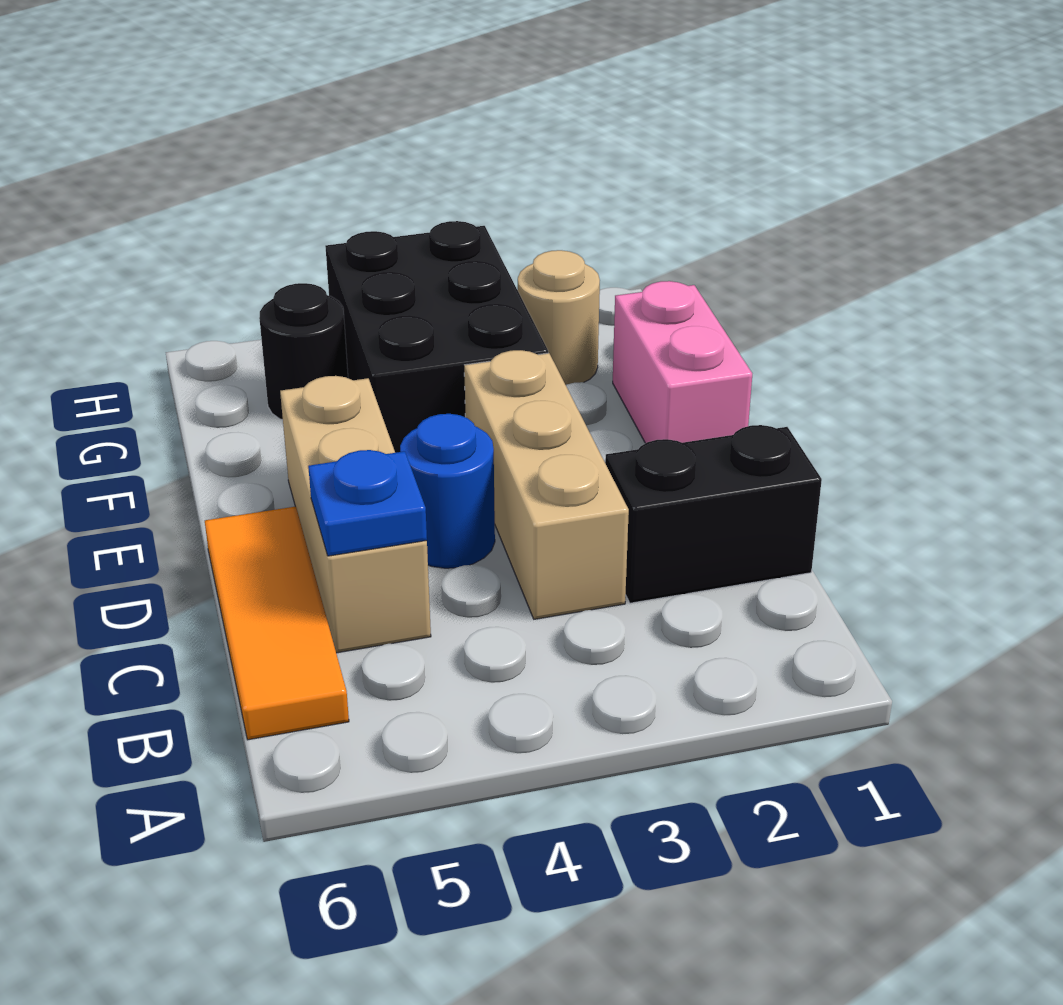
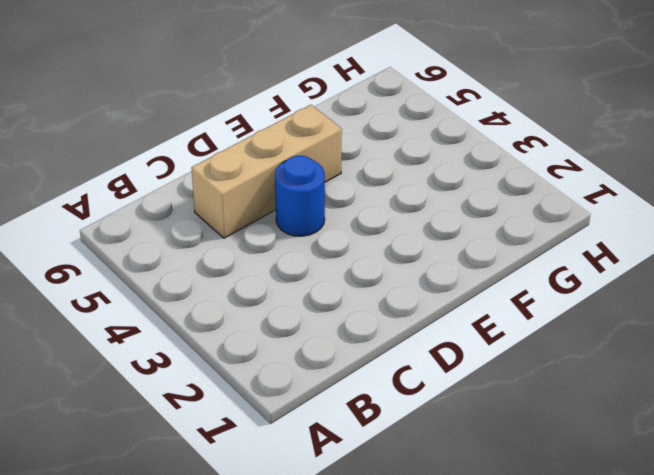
none -> orange 1x3 tile [205,506,349,740]
none -> black 1x2 brick [605,425,822,603]

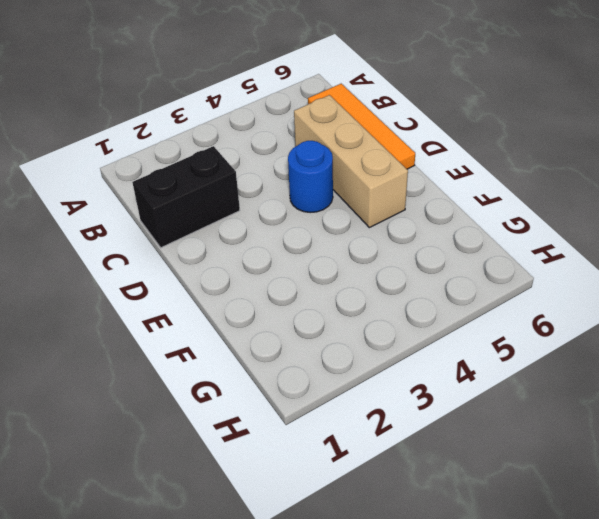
none -> tan 1x3 brick [464,350,629,619]
none -> pink 1x2 brick [613,281,752,443]

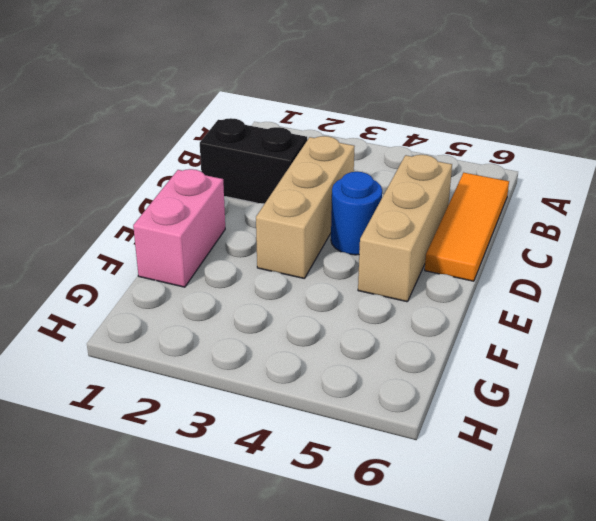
none -> black 2x3 brick [325,221,548,453]
none -> tan 1x1 round brick [518,250,600,385]

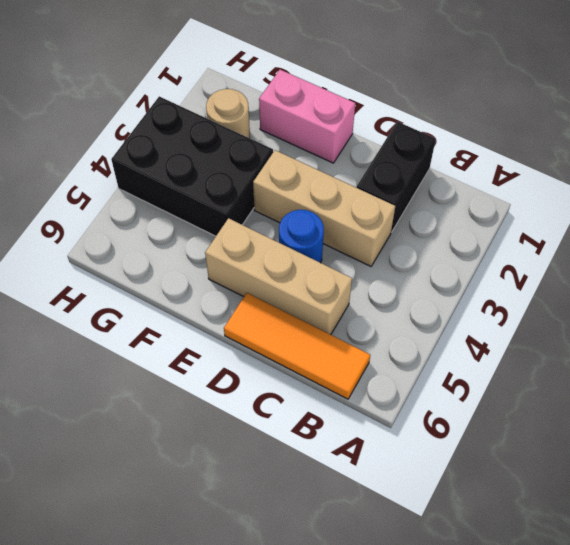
none -> black 1x1 round brick [259,283,348,420]
none -> blue 1x1 plate [308,450,427,556]

